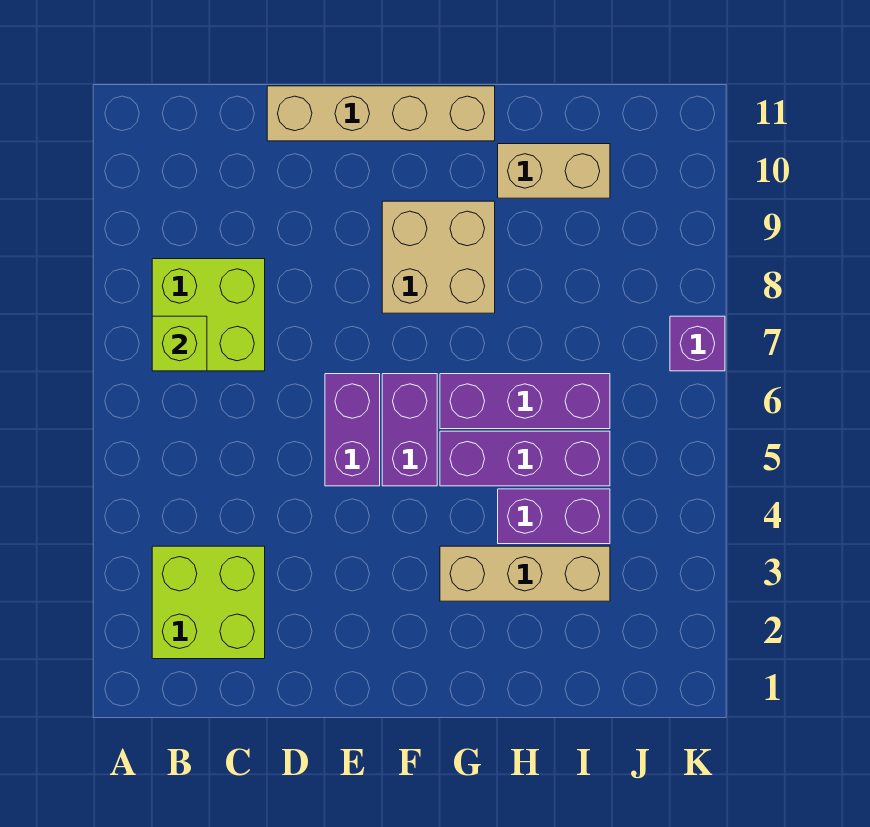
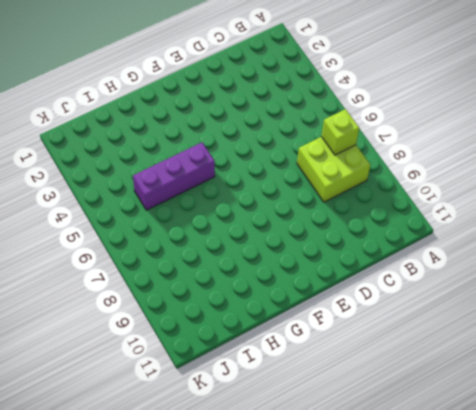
none -> lime 2x2 brick [152,546,265,659]
none -> tan 1x4 brick [267,86,495,141]
none -> purple 1x2 brick [325,374,380,486]

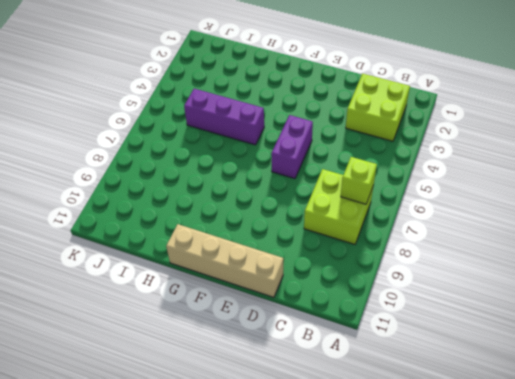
none -> purple 1x2 brick [382,374,437,486]
none -> tan 2x2 brick [382,201,495,313]
none -> tan 1x3 brick [440,546,610,601]

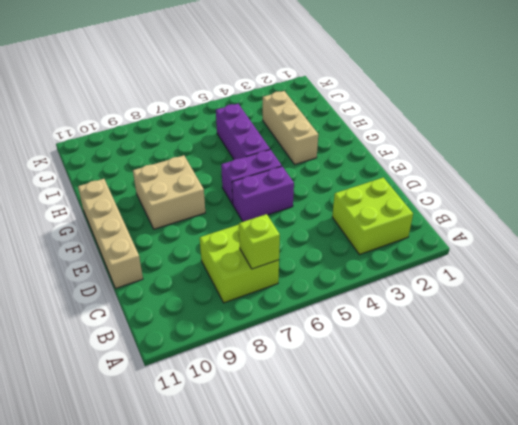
none -> purple 1x3 brick [440,374,610,429]
none -> purple 1x2 brick [498,489,610,544]
none -> tan 1x2 brick [498,144,610,198]

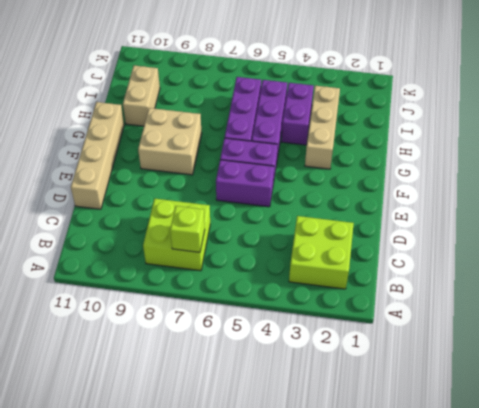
none -> purple 1x1 brick [670,316,725,371]

